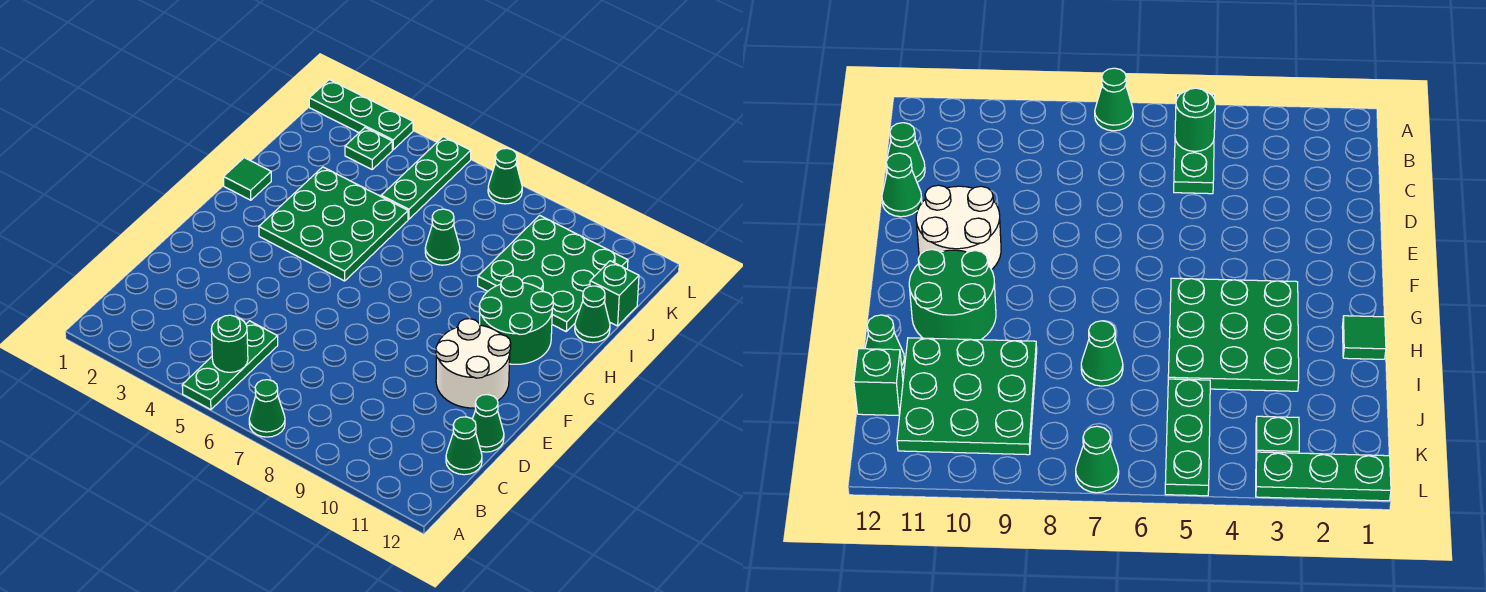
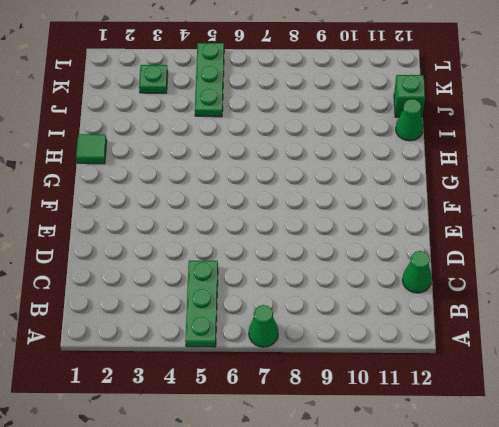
none -> green 1x1 cone [473,395,504,452]
none -> white 2x2 round brick [436,319,511,408]
none -> green 3x3 plate [259,167,408,281]

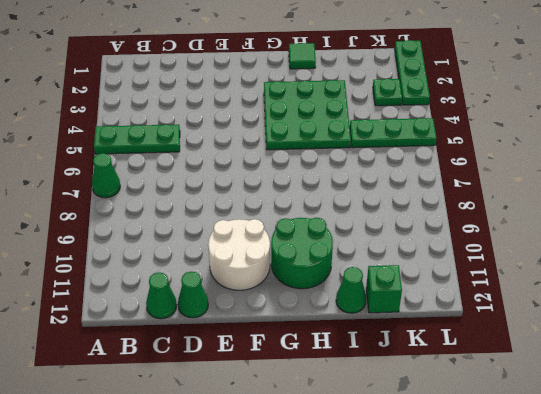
none -> green 1x1 cone [425,209,460,265]
none -> green 3x3 plate [478,215,628,331]
none -> green 1x1 cone [488,148,522,204]

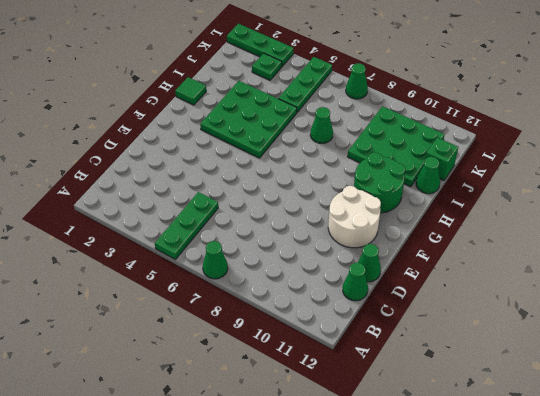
none -> green 1x1 round brick [211,315,248,372]

